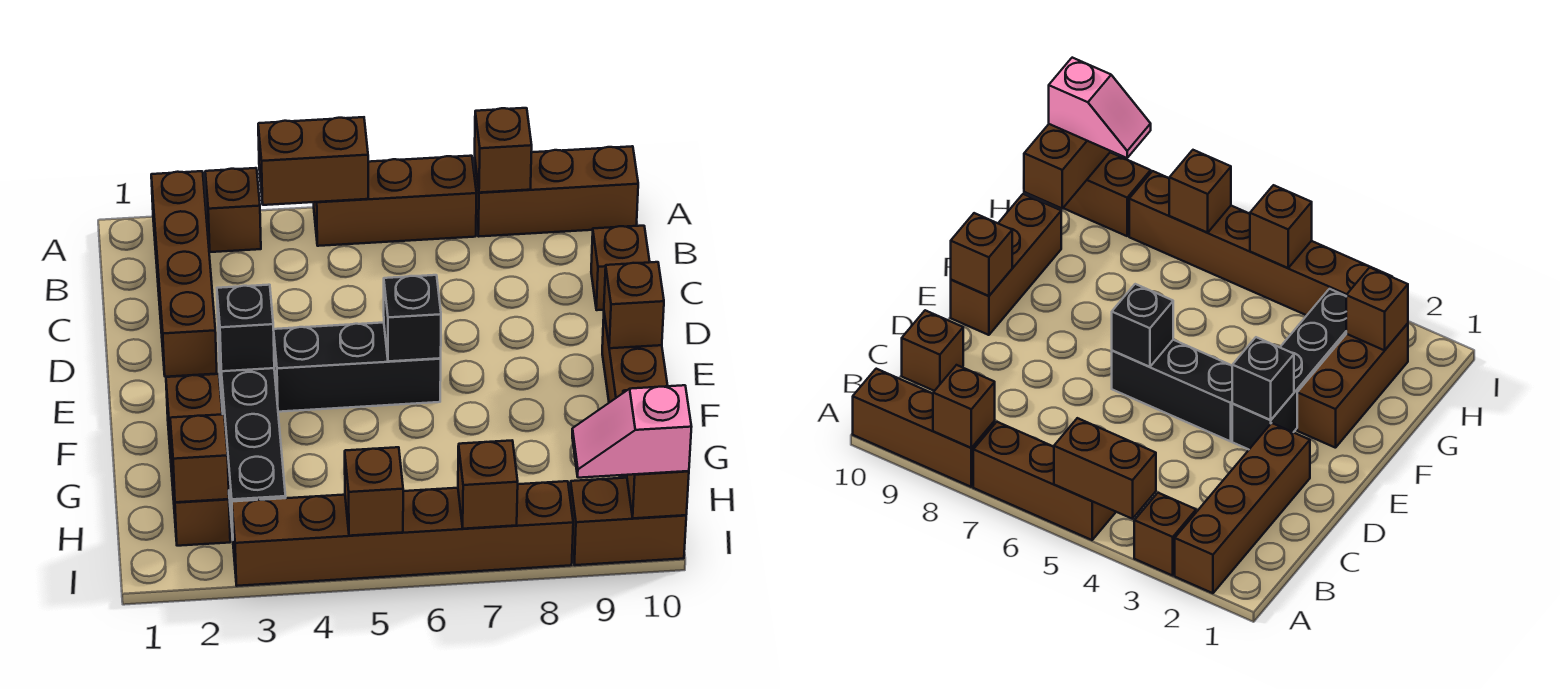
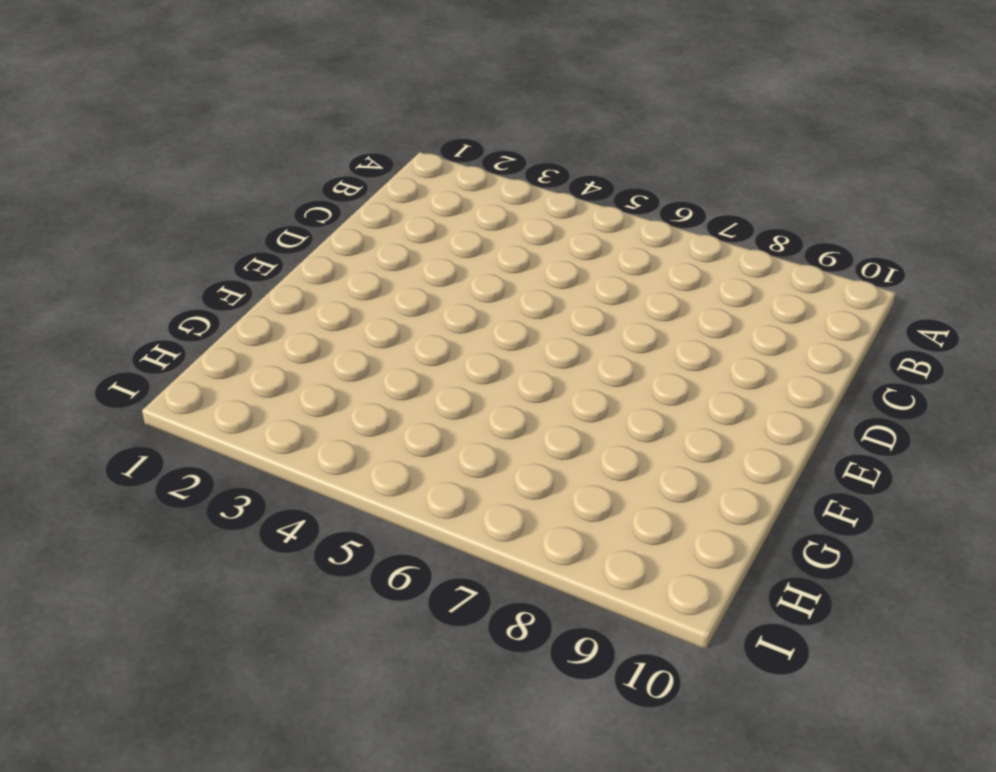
none -> brown 1x4 brick [151,171,217,377]
none -> brown 1x1 brick [205,168,261,252]
none -> brown 1x3 brick [314,156,476,246]

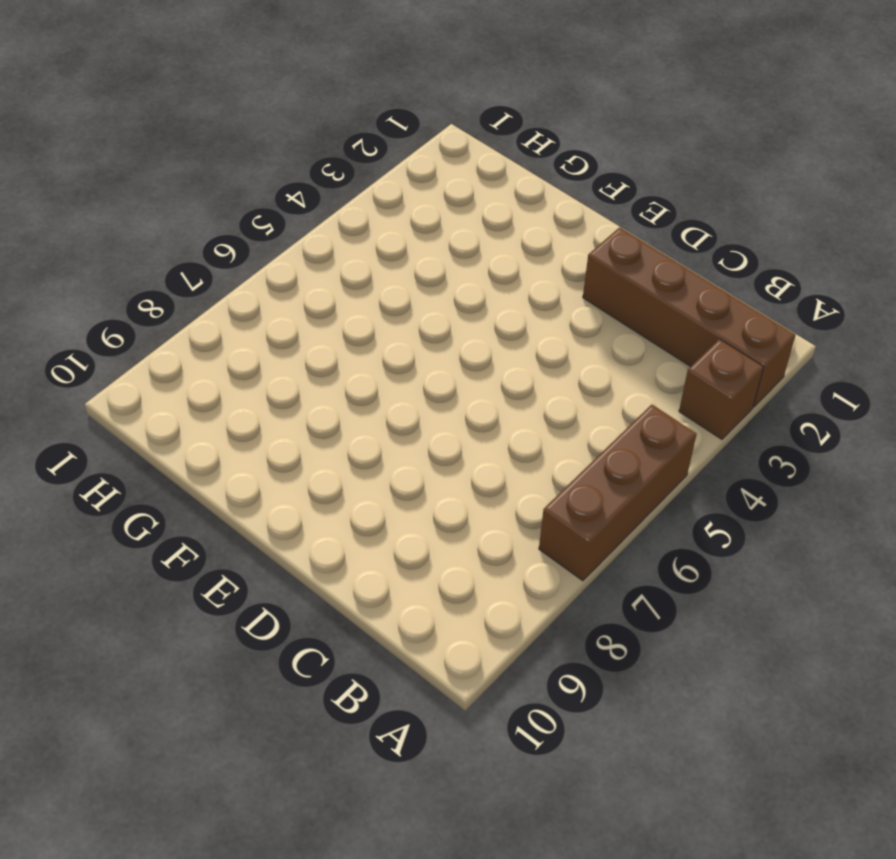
none -> brown 1x3 brick [474,146,638,236]
none -> brown 1x1 brick [591,226,650,310]
none -> black 1x4 brick [218,336,286,536]

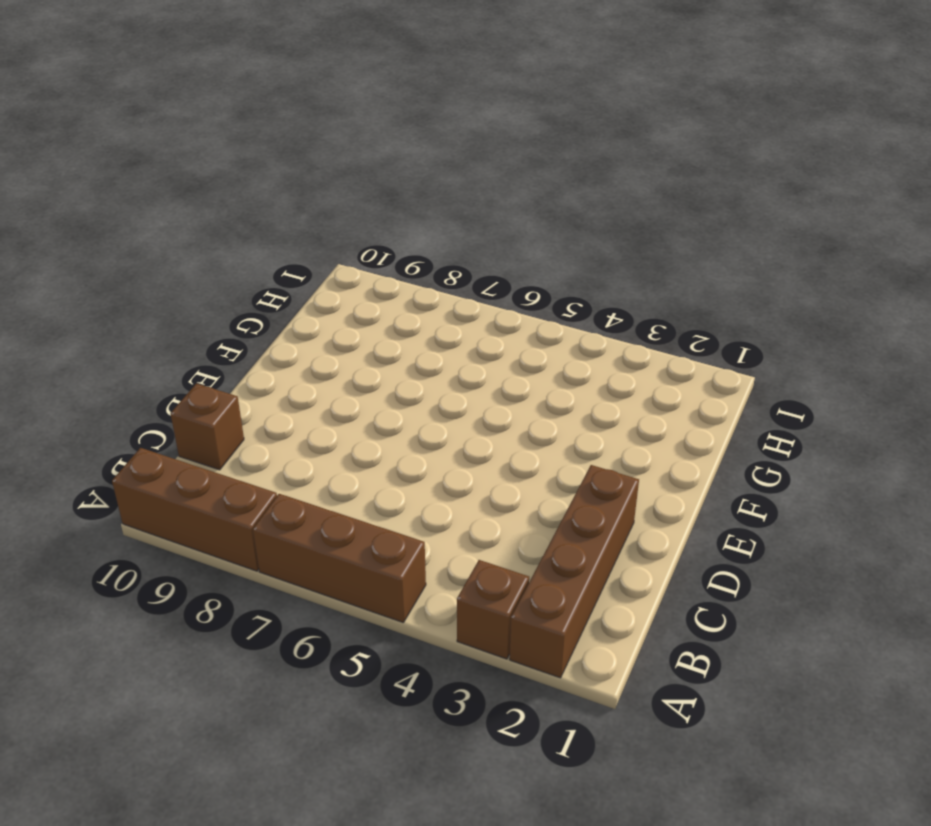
none -> black 1x4 brick [218,336,286,536]
none -> black 1x3 brick [274,323,441,412]
none -> brown 1x3 brick [602,314,668,476]

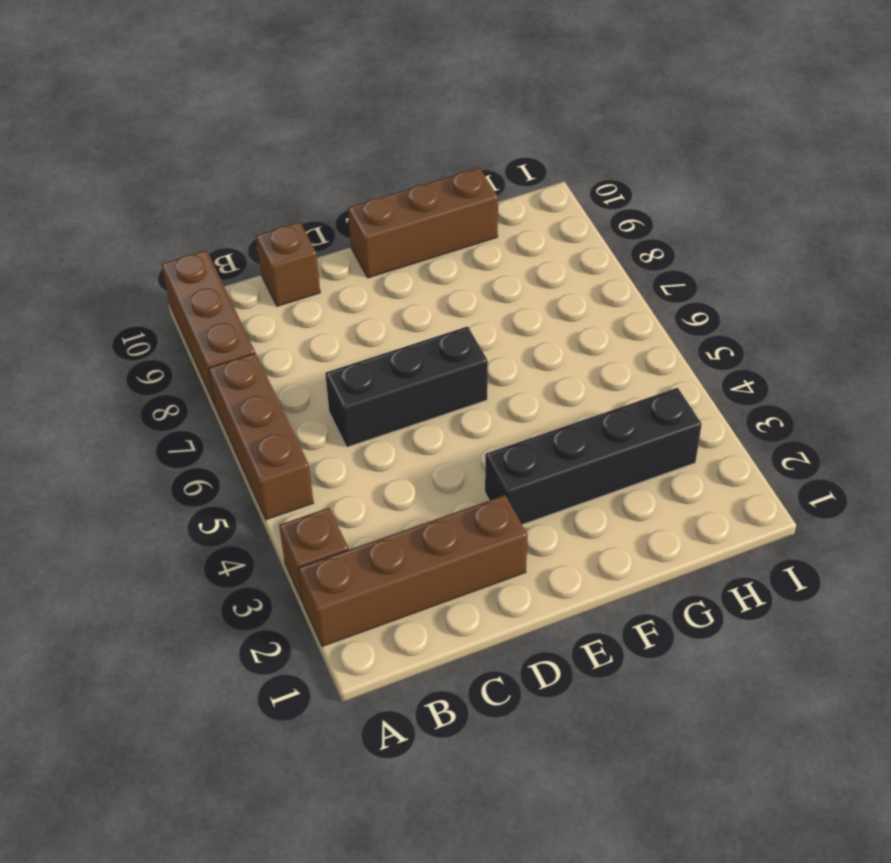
black 1x3 brick [325,326,488,447] -> black 1x3 brick turned to [274,323,441,412]
none -> brown 1x3 brick [166,374,230,546]
none -> brown 1x6 brick [232,481,573,586]
none -> brown 1x2 brick [570,478,686,565]

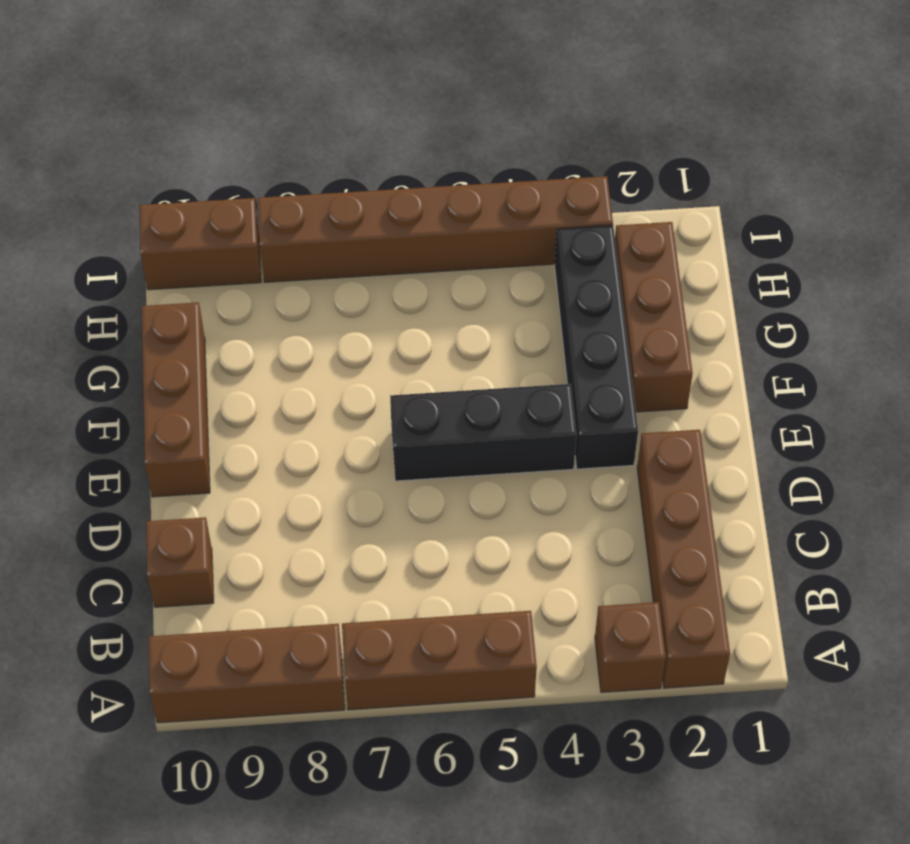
none -> brown 1x2 brick [258,117,368,205]
none -> brown 1x1 brick [475,108,532,193]
none -> black 1x1 brick [217,285,274,371]

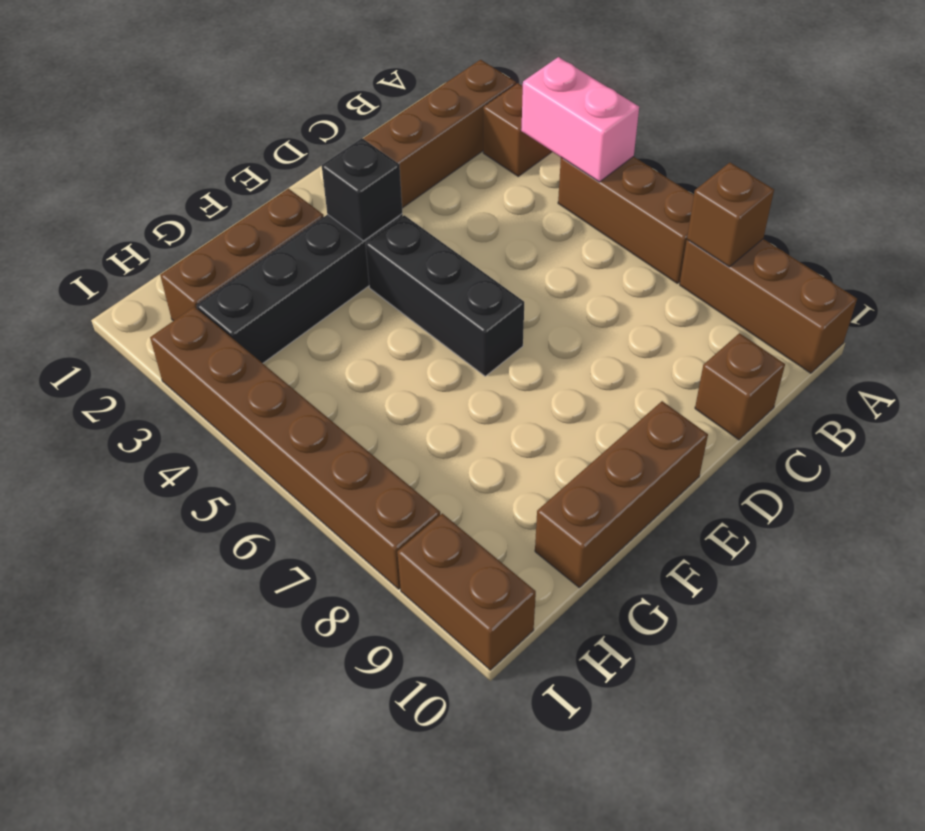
pink 1x2 brick [521,57,639,182] -> brown 1x2 brick [258,117,368,205]
none -> black 1x1 brick [384,275,441,361]
none -> brown 1x1 brick [604,262,664,348]
none -> brown 1x1 brick [170,414,229,502]

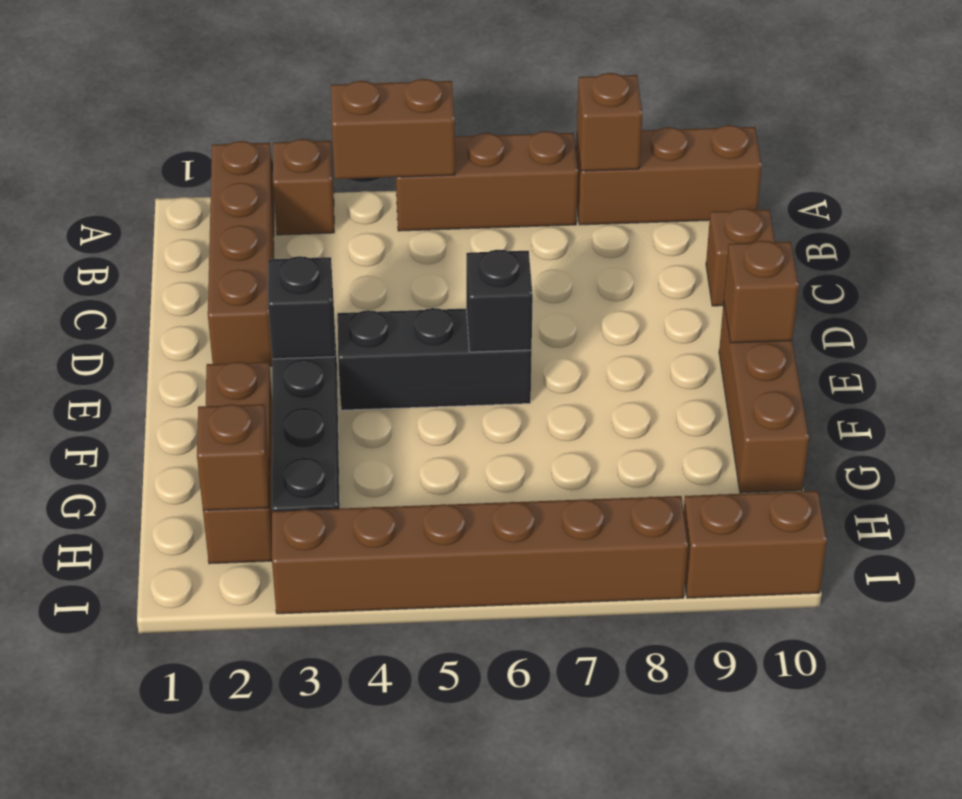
none -> brown 1x2 brick [623,390,689,518]
none -> brown 1x1 brick [345,447,403,536]
none -> brown 1x1 brick [458,441,518,529]

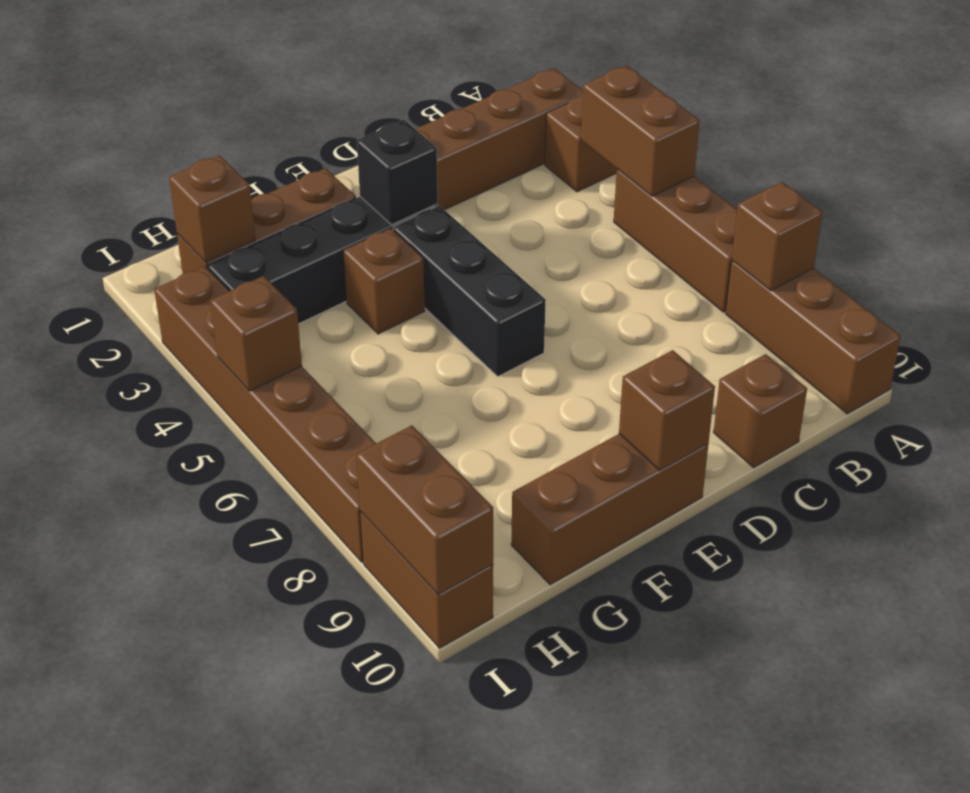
brown 1x1 brick [343,228,425,334] -> brown 1x1 brick moved to [458,441,518,529]
brown 1x2 brick [356,425,493,595] -> brown 1x2 brick turned to [623,390,689,518]
none -> black 1x1 brick [384,275,441,361]
none -> pink 1x2 slope [572,385,691,478]

